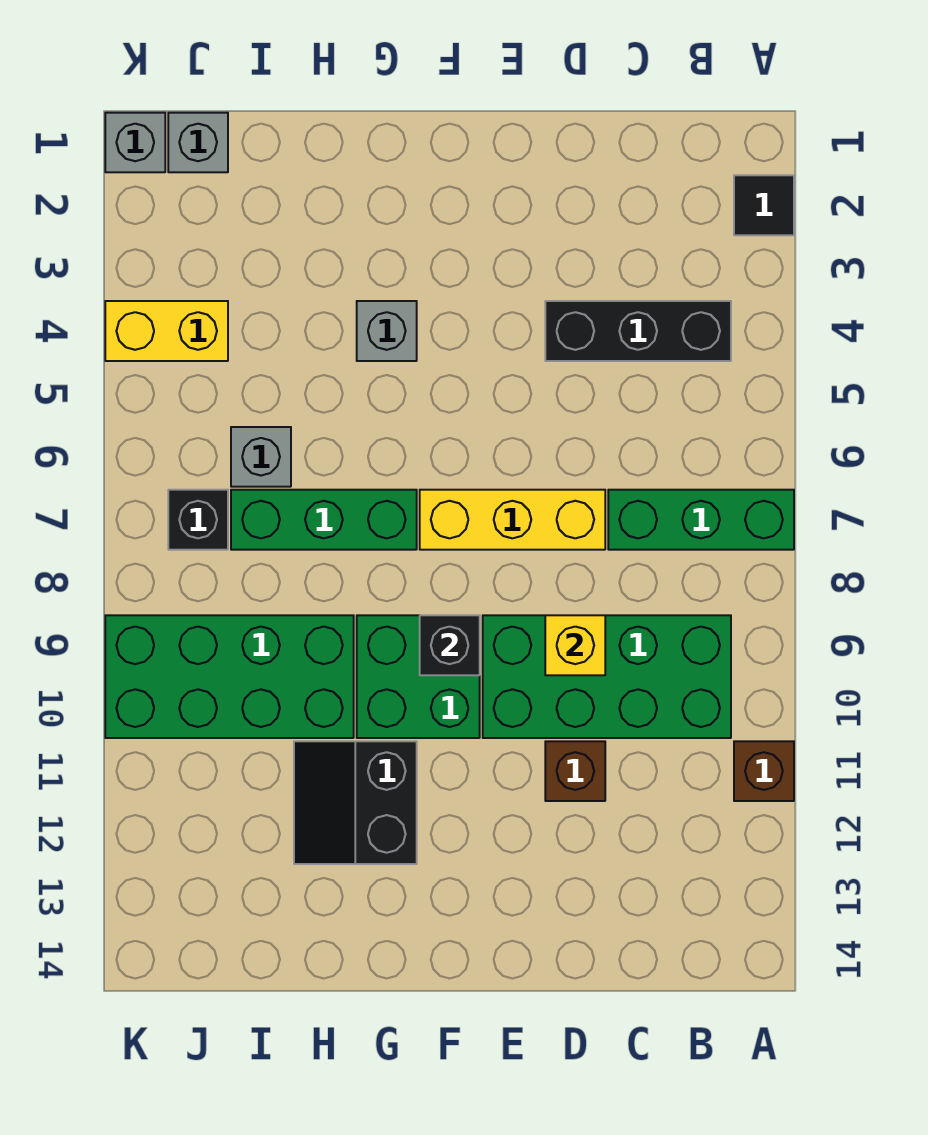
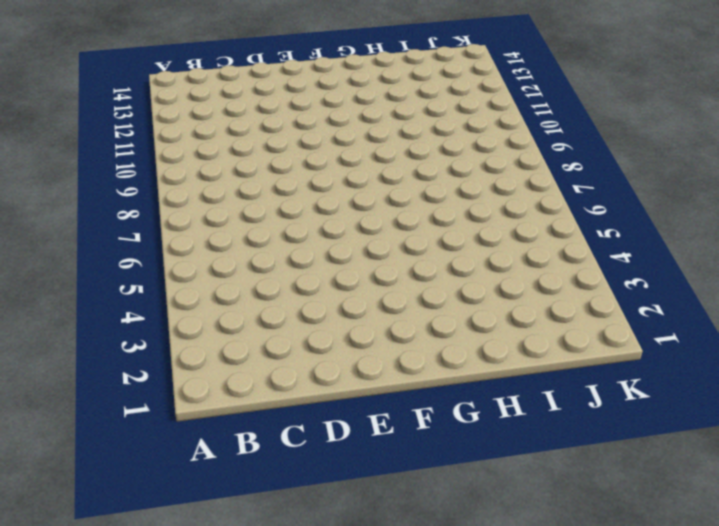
none -> black 1x1 tile [734,175,794,235]
none -> green 1x3 brick [608,490,794,550]
none -> brown 1x1 brick [734,741,794,801]

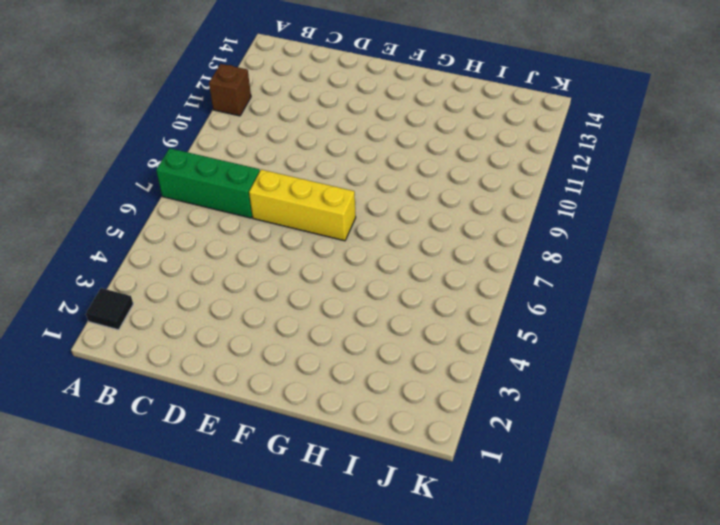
none -> black 1x3 brick [545,301,731,361]
none -> green 2x4 brick [483,615,731,738]
none -> brown 1x1 brick [545,741,605,801]

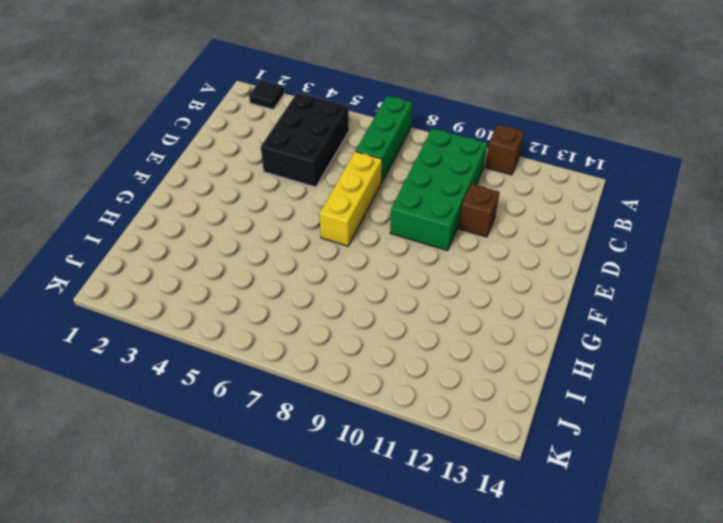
black 2x3 brick [261,92,349,187] -> black 1x3 brick [545,301,731,361]
none -> green 2x2 brick [357,615,480,738]
none -> grey 1x1 brick [357,301,417,361]
none -> green 1x3 brick [231,490,417,550]

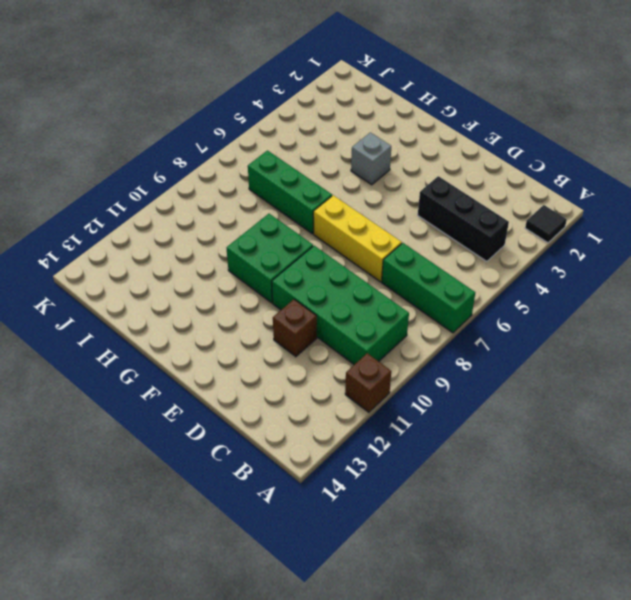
none -> black 2x2 slope [294,741,417,864]
none -> green 2x4 brick [105,615,354,738]
none -> grey 1x1 brick [231,427,291,487]

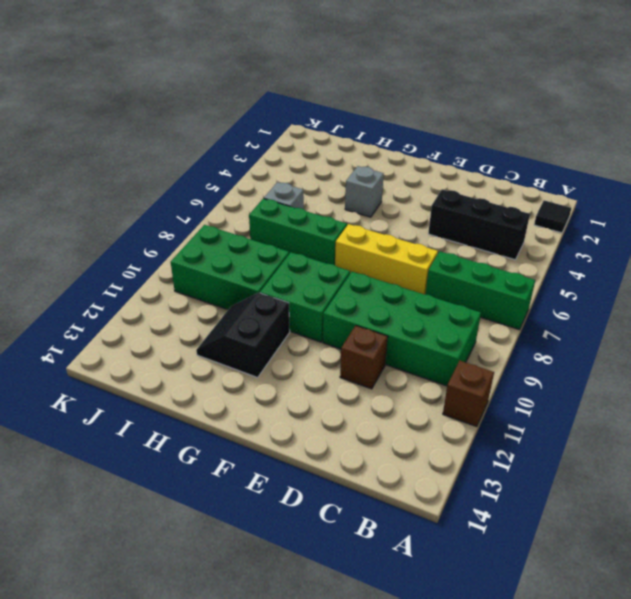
green 2x3 brick [171,225,289,310] -> green 2x4 brick [105,615,354,738]
none -> grey 1x1 brick [168,113,228,172]
none -> yellow 1x2 brick [105,301,228,361]
none -> black 1x1 brick [168,490,228,550]

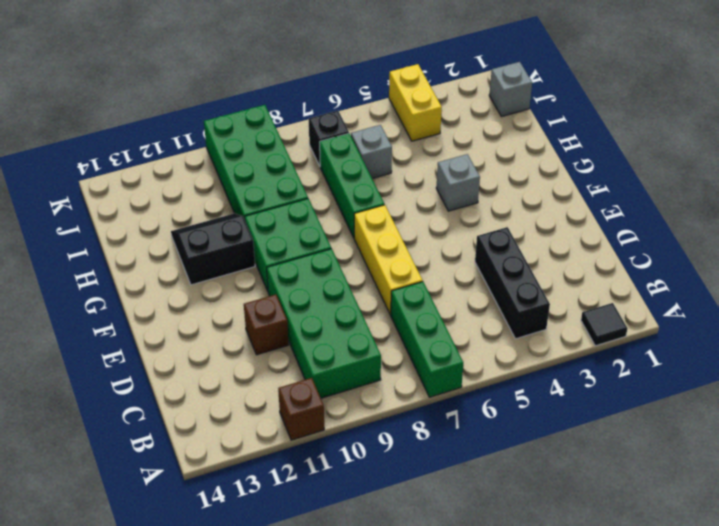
none -> grey 1x1 brick [105,113,165,172]
none -> yellow 1x1 brick [545,615,605,675]
none -> black 1x1 brick [420,615,480,675]

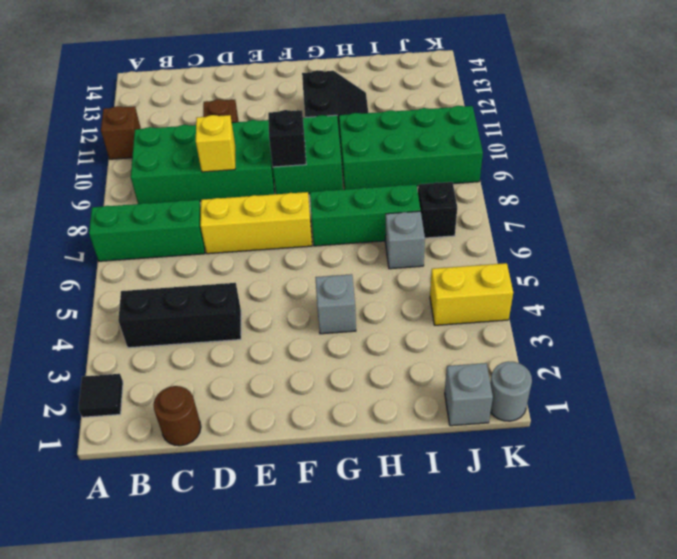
brown 1x1 round brick [153,386,201,446] -> none
grey 1x1 round brick [490,362,532,421] -> grey 1x1 brick [105,113,165,172]

